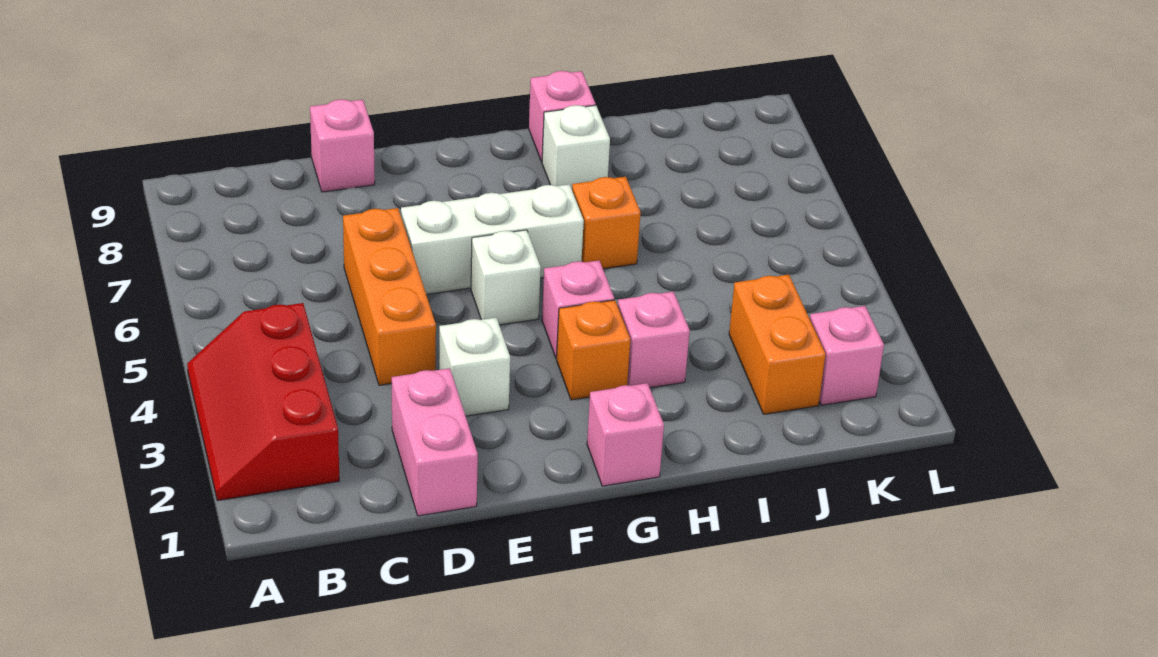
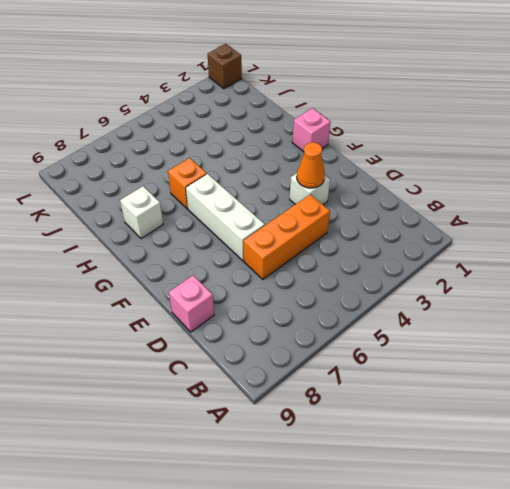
orange 1x1 cone [297,142,325,188] -> none
brown 1x1 brick [208,44,242,89] -> none
none -> red 2x3 slope [187,303,339,501]
none -> pink 1x2 brick [392,368,478,516]
none -> white 1x1 brick [471,230,541,325]

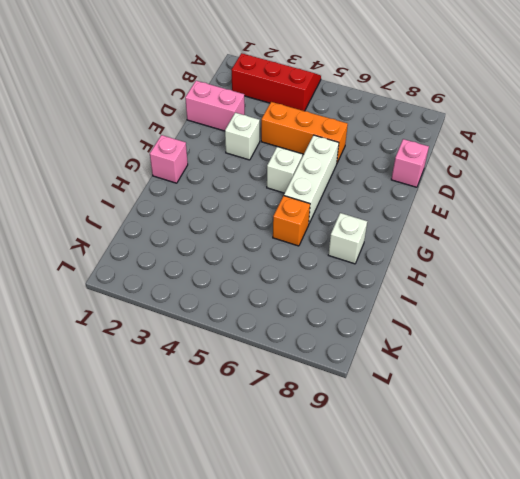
none -> orange 1x1 brick [557,300,630,400]
none -> pink 1x1 brick [542,260,614,359]
none -> pink 1x1 brick [618,291,690,388]

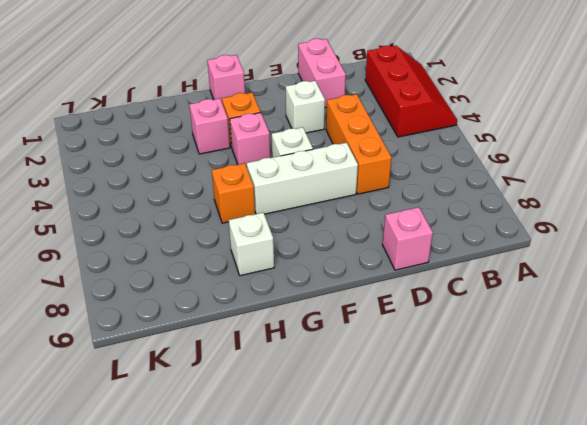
none -> pink 1x1 brick [529,71,596,162]
none -> orange 1x2 brick [729,275,826,414]
none -> pink 1x1 brick [810,306,884,405]

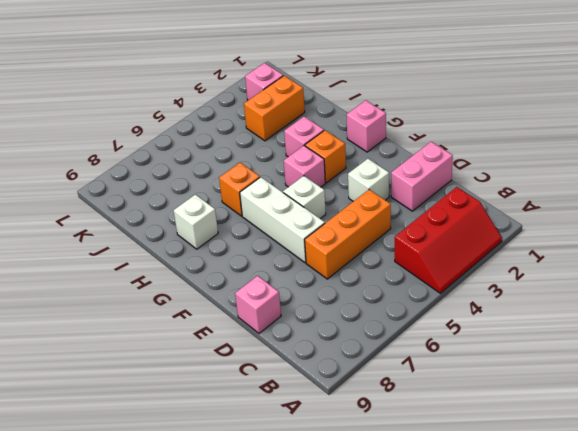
none -> pink 1x1 brick [529,71,596,162]

